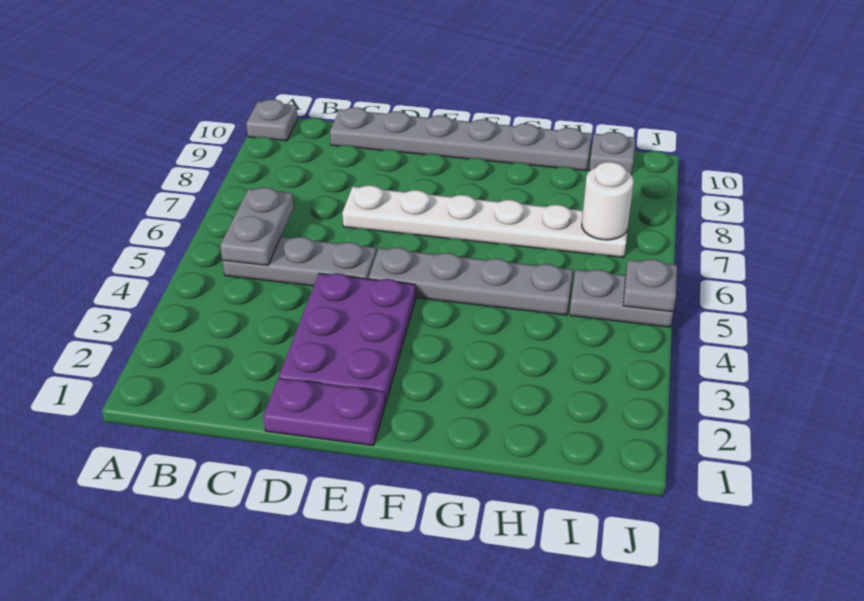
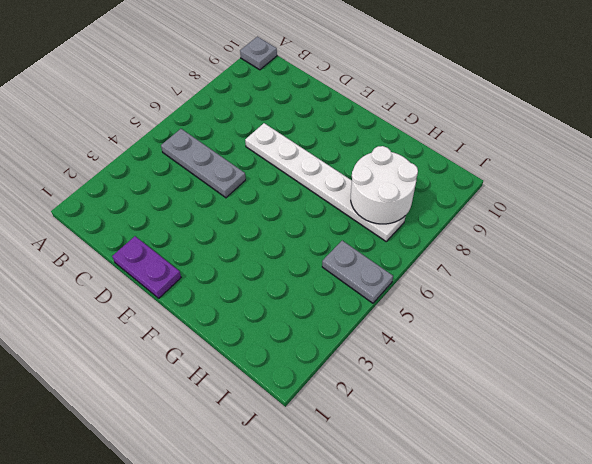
white 2x2 round brick [351,146,418,224] -> white 1x1 round brick [582,162,634,240]
none -> grey 1x6 plate [330,107,592,171]
none -> purple 2x3 plate [279,273,416,404]
none -> grey 1x4 plate [369,248,573,315]

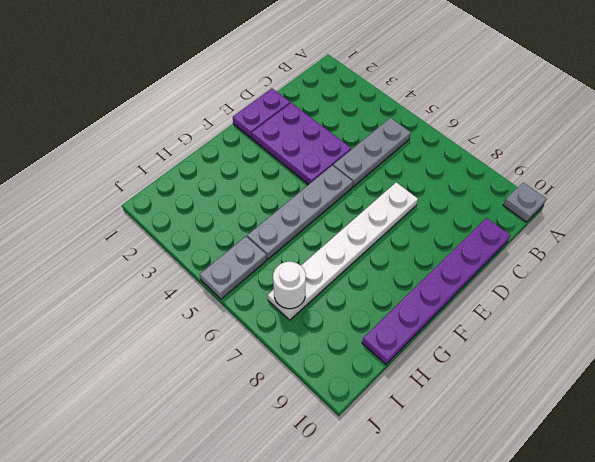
purple 1x6 plate [362,218,510,364] -> grey 1x6 plate [330,107,592,171]
none -> grey 1x1 plate [589,132,635,175]
none -> grey 1x2 plate [220,187,294,265]
none -> grey 1x1 plate [623,259,677,312]

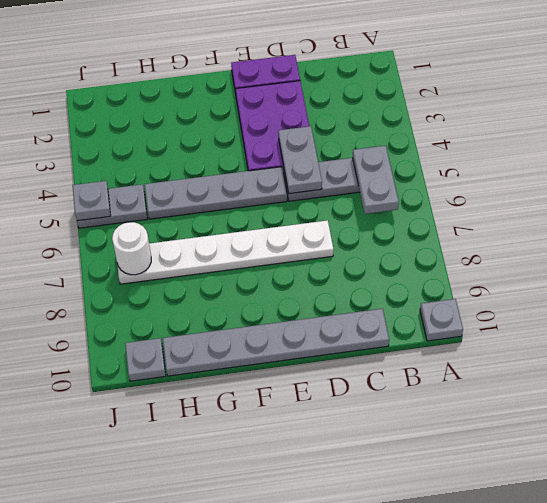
grey 1x2 plate [278,126,322,194] -> none

